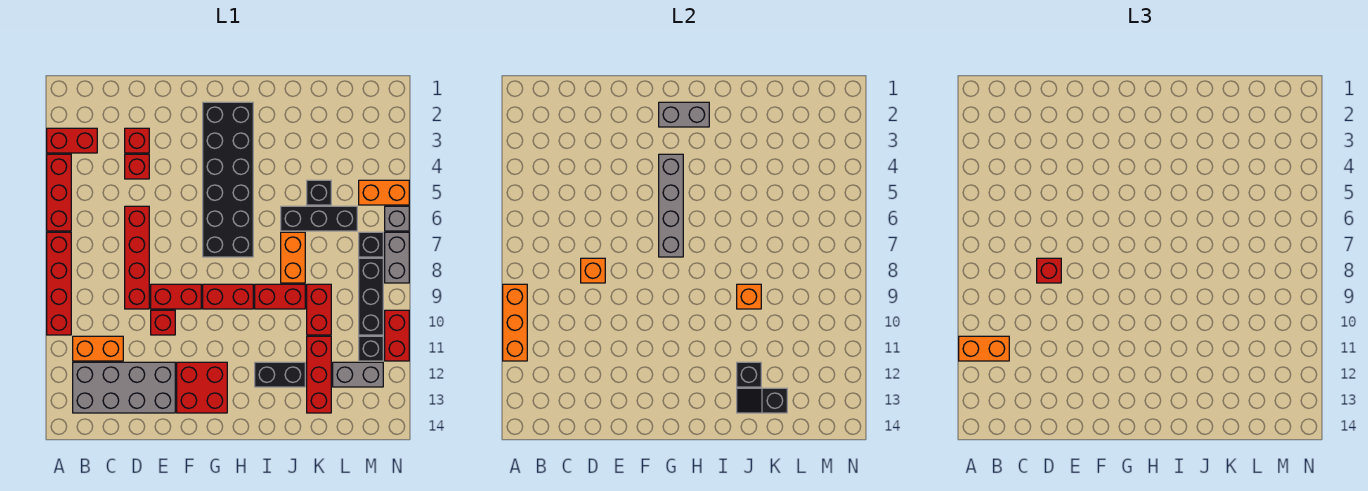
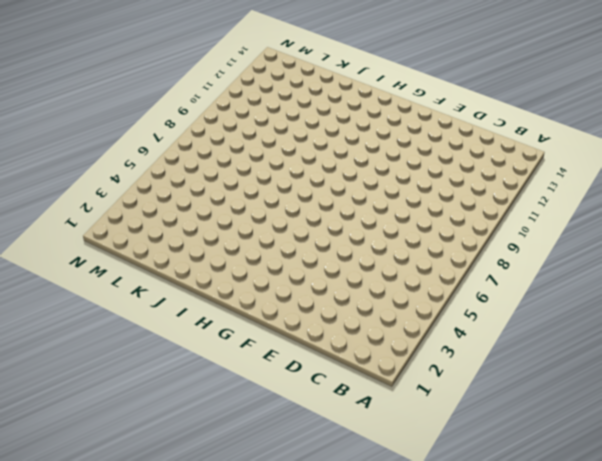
none -> red 1x2 brick [47,128,97,153]
none -> red 1x3 brick [47,154,71,231]
none -> red 1x4 brick [47,232,71,335]
none -> orange 1x2 brick [73,336,123,361]

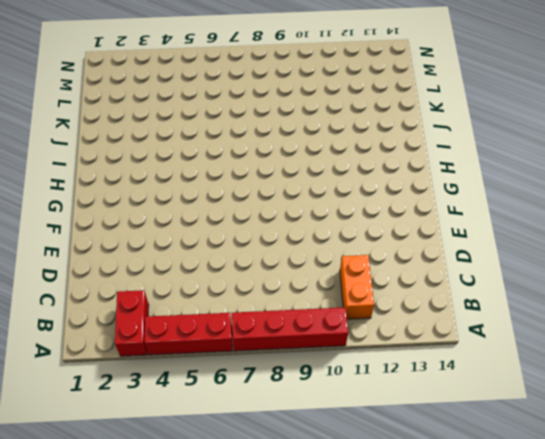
none -> grey 2x4 brick [73,362,175,413]
none -> red 1x1 brick [125,128,149,153]
none -> red 1x1 brick [125,154,149,179]
none -> red 1x4 brick [125,206,149,309]

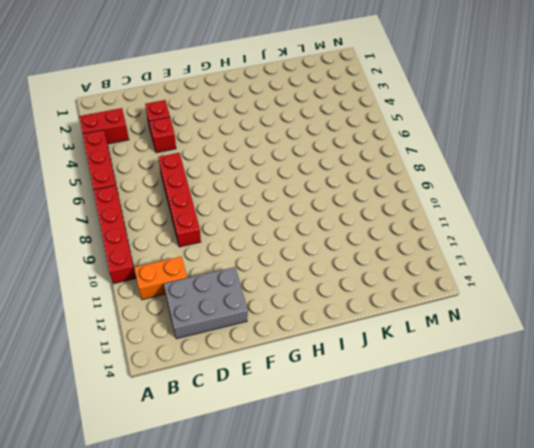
grey 2x3 brick [164,267,248,339] -> grey 2x4 brick [73,362,175,413]
none -> red 1x2 brick [151,284,201,309]
none -> red 1x1 brick [151,310,175,335]
none -> red 2x2 brick [177,362,227,413]
none -> black 2x6 brick [203,102,253,257]

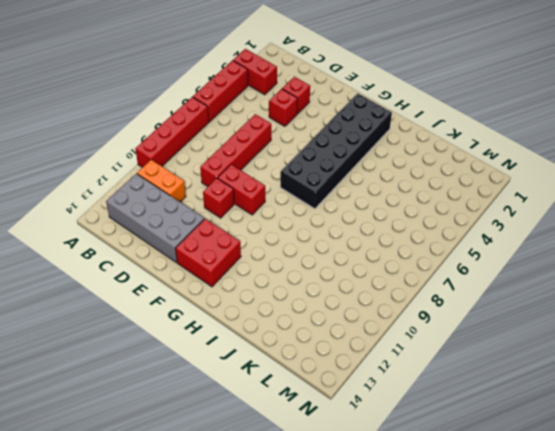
none -> red 1x2 brick [203,284,253,309]
none -> red 1x2 brick [255,284,305,309]
none -> black 1x2 brick [255,362,305,387]
none -> black 1x3 brick [281,206,357,231]

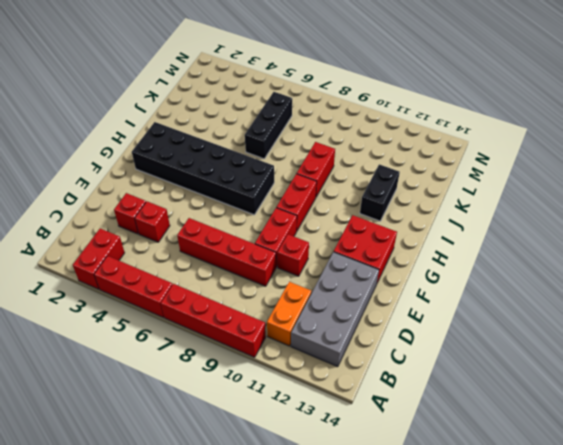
none -> orange 1x2 brick [281,232,305,283]
none -> black 1x1 brick [307,180,331,205]
none -> red 1x2 brick [307,284,331,335]
none -> red 1x3 brick [307,336,331,413]

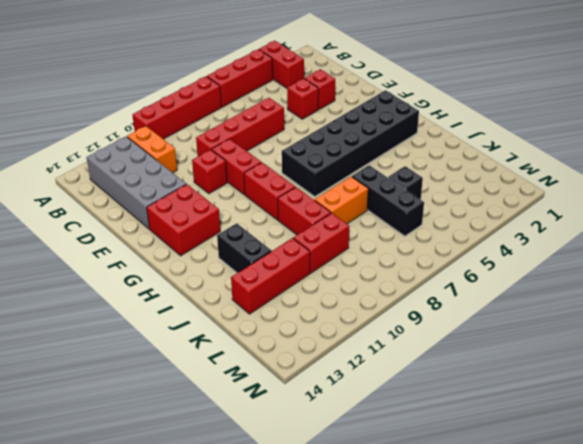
none -> grey 1x2 brick [333,362,383,387]
none -> orange 1x2 brick [359,180,409,205]
none -> black 1x1 brick [359,232,383,257]
none -> black 1x3 brick [359,258,383,335]

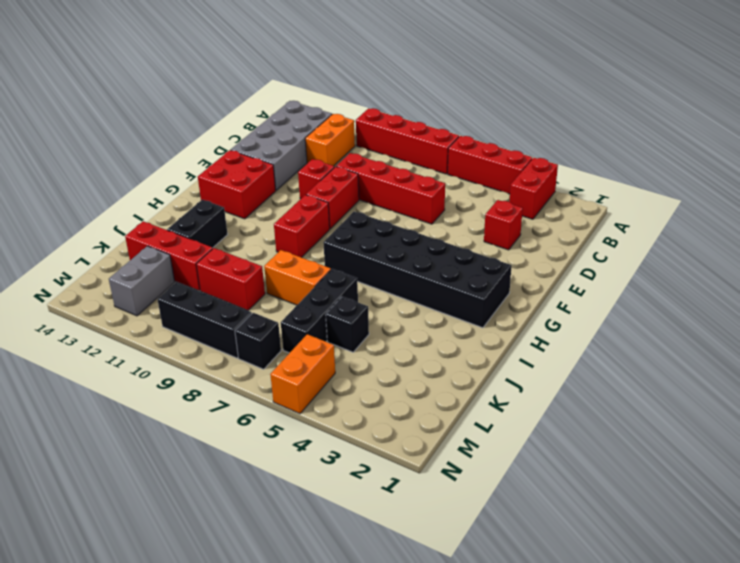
none -> red 1x1 brick [125,154,149,179]
none -> red 1x2 brick [255,284,305,309]
none -> black 1x1 brick [359,336,383,361]
none -> grey 1x1 brick [385,206,409,231]

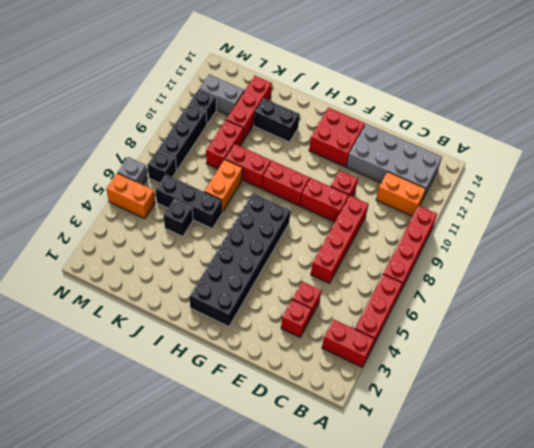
none -> grey 1x2 brick [385,232,409,283]
none -> red 1x2 brick [385,310,409,361]
none -> orange 1x3 brick [503,284,527,361]
none -> orange 1x1 brick [581,258,605,283]

